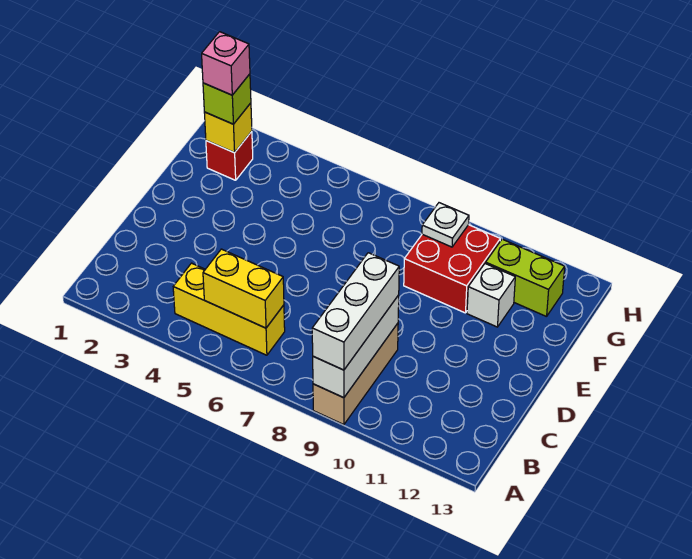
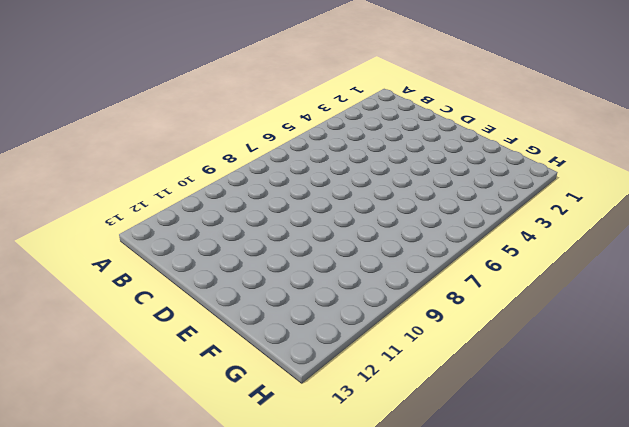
none -> tan 1x3 brick [313,323,398,425]
none -> yellow 1x3 brick [173,263,285,355]
none -> red 2x2 brick [404,225,500,313]

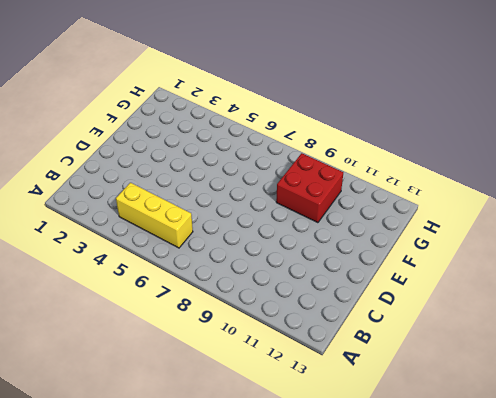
none -> tan 1x3 brick [313,323,398,425]
none -> white 1x1 brick [467,263,515,327]
none -> red 1x1 brick [206,132,253,180]

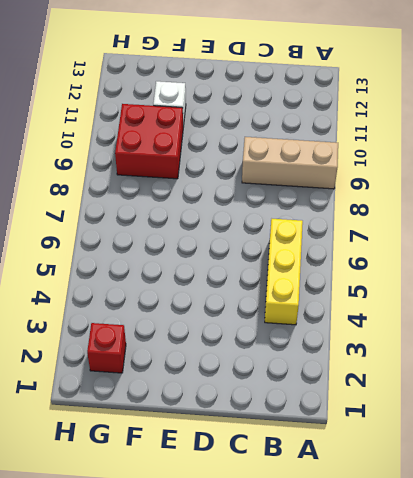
none -> lime 1x2 brick [486,239,565,317]
none -> white 1x3 brick [313,295,399,398]
none -> yellow 1x2 brick [203,249,284,328]

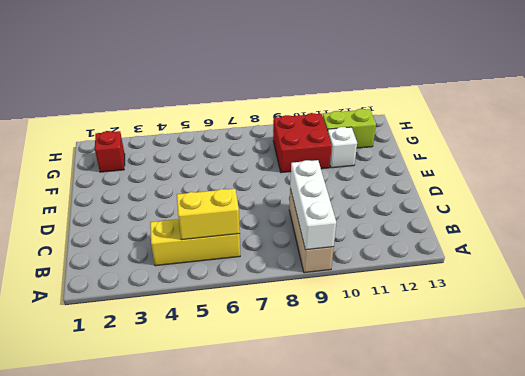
none -> yellow 1x1 brick [204,103,252,153]
none -> white 1x1 plate [422,203,469,247]
none -> white 1x3 brick [312,253,399,370]

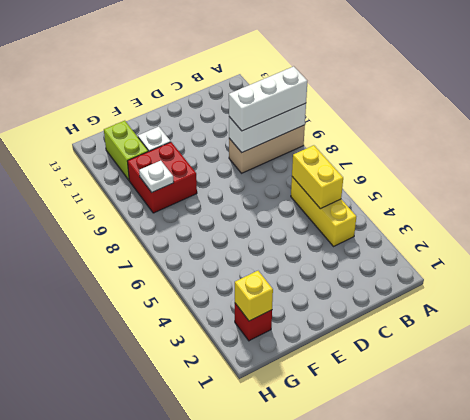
none -> lime 1x1 brick [203,74,251,124]
none -> pink 1x1 brick [202,32,250,95]

